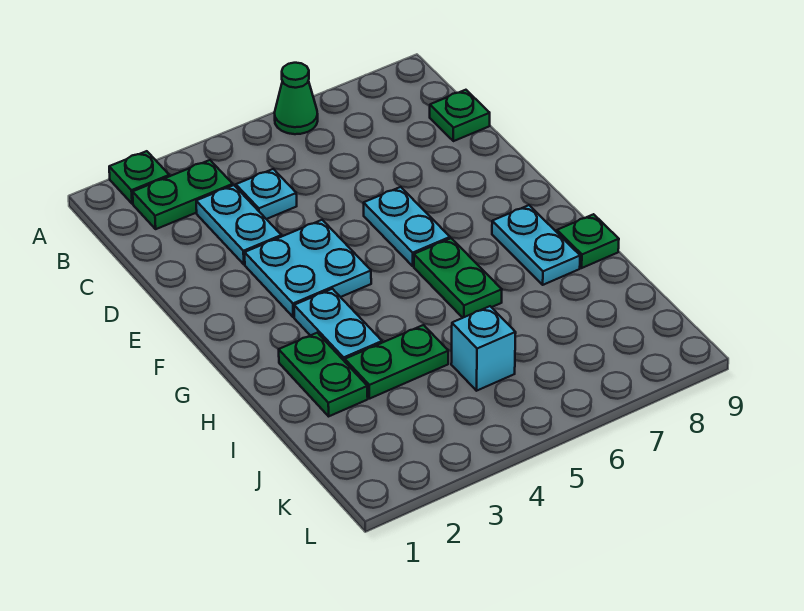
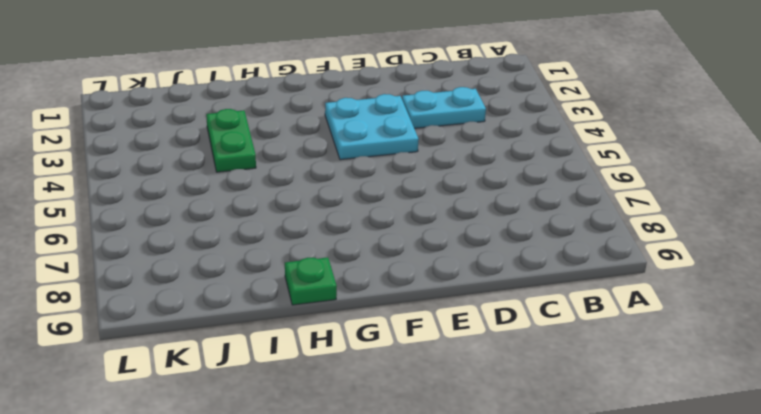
none -> green 1x1 plate [109,151,169,204]
none -> green 1x1 cone [275,63,318,134]
none -> green 1x2 plate [133,160,233,229]

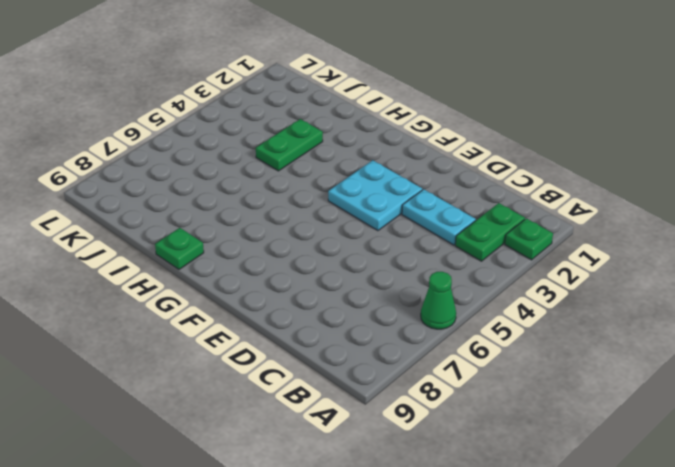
none -> cyan 1x1 plate [236,169,297,219]
none -> green 1x1 plate [430,90,490,141]
none -> cyan 1x2 plate [364,187,450,266]

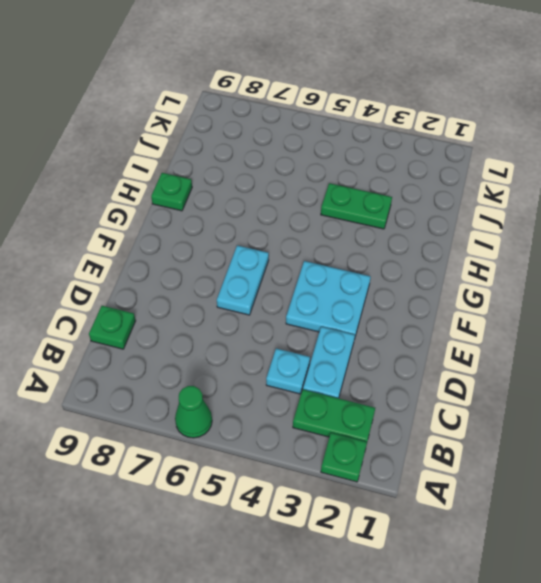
none -> cyan 1x2 plate [294,289,382,361]
none -> green 1x2 plate [414,238,502,318]
none -> cyan 1x2 plate [492,205,580,285]

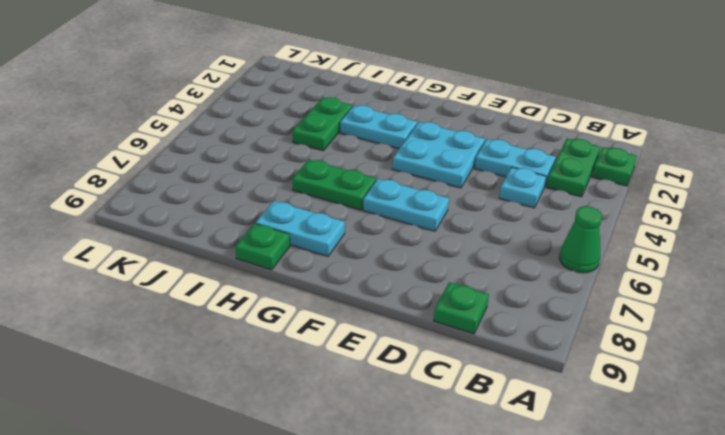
none -> green 1x2 plate [279,333,368,416]
none -> cyan 1x1 brick [451,306,516,391]

